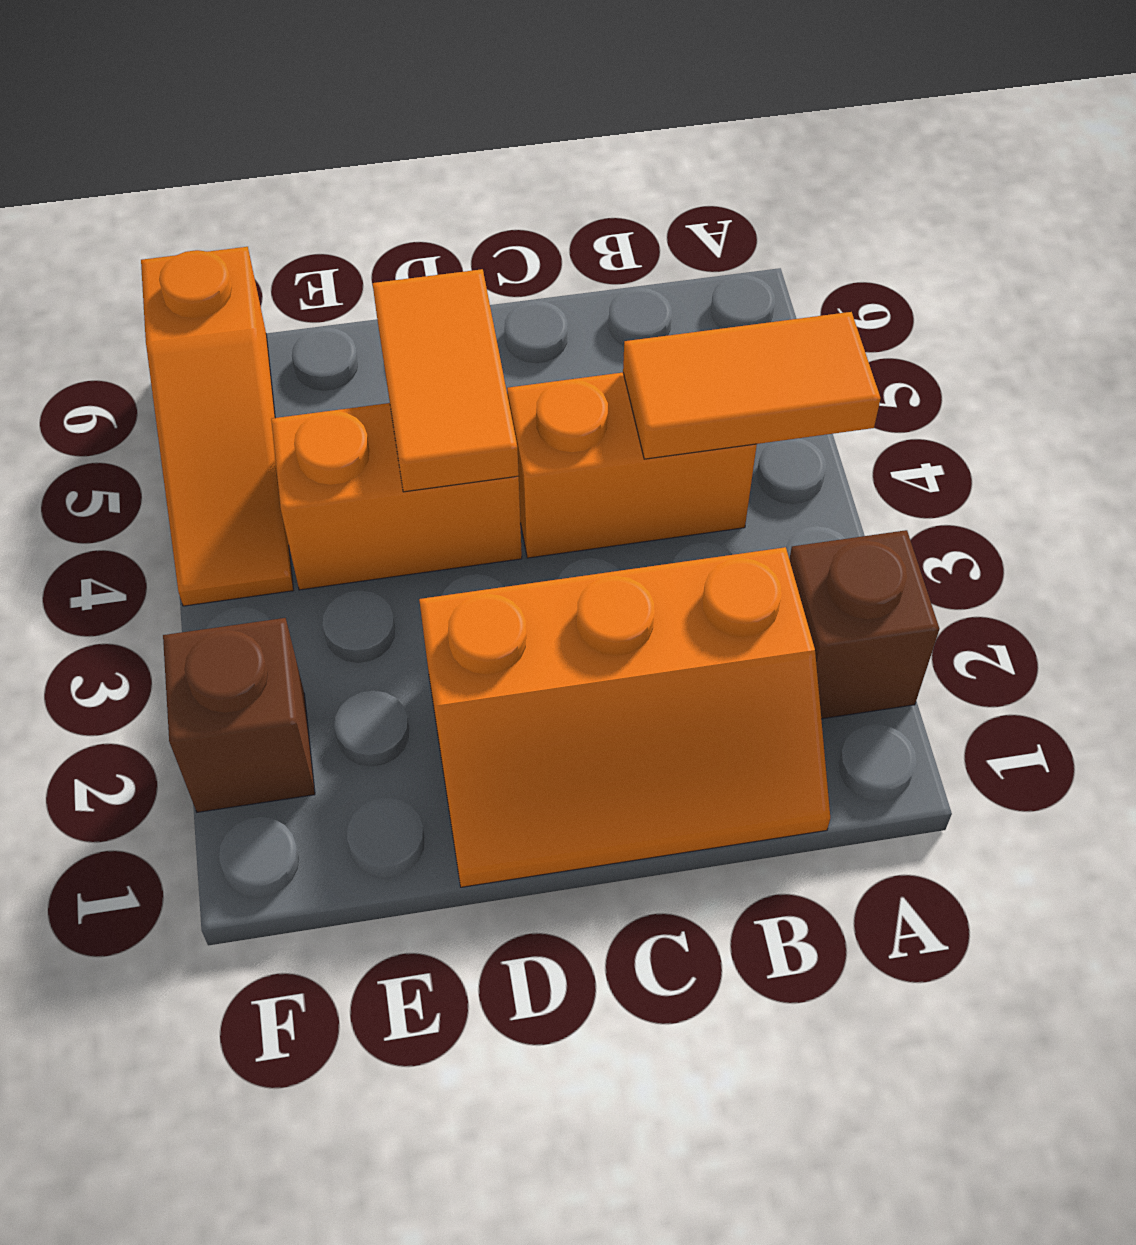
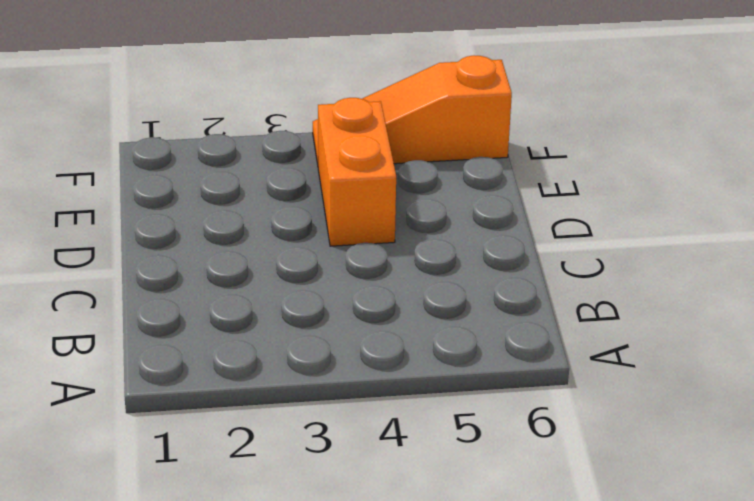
none -> brown 1x1 brick [789,530,940,719]
none -> orange 2x3 slope [419,547,830,887]

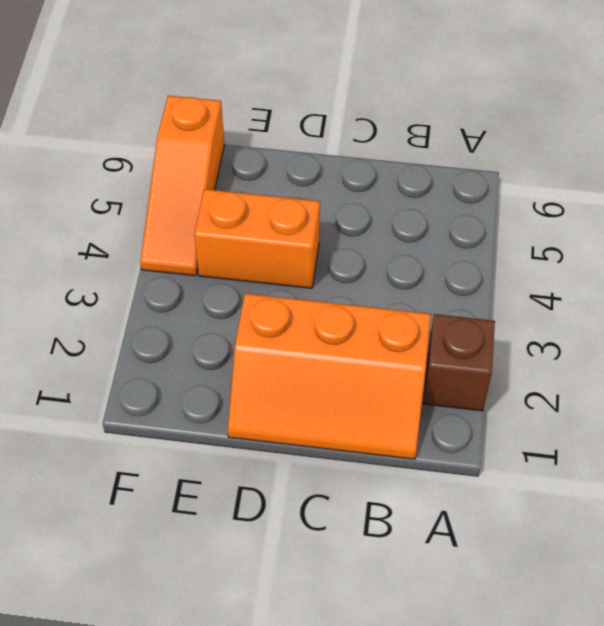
none -> orange 1x2 brick [507,372,757,558]
none -> brown 1x1 brick [163,618,315,812]

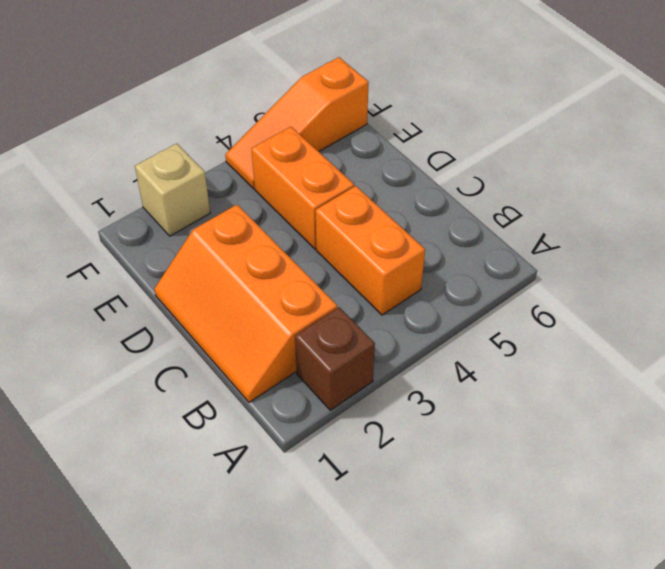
tan 1x1 brick [135,144,210,236] -> brown 1x1 brick [163,618,315,812]
none -> orange 1x2 tile [623,312,881,459]
none -> orange 1x2 tile [373,269,519,492]

